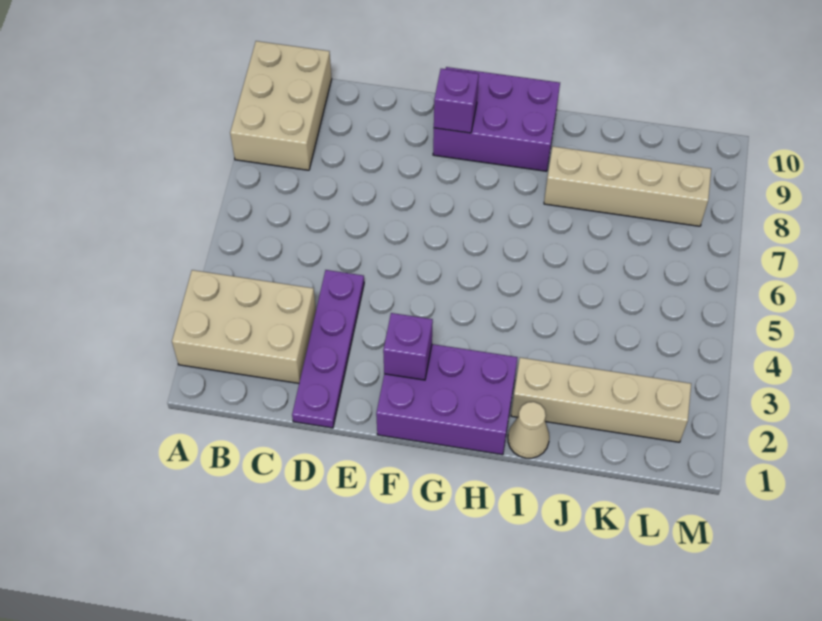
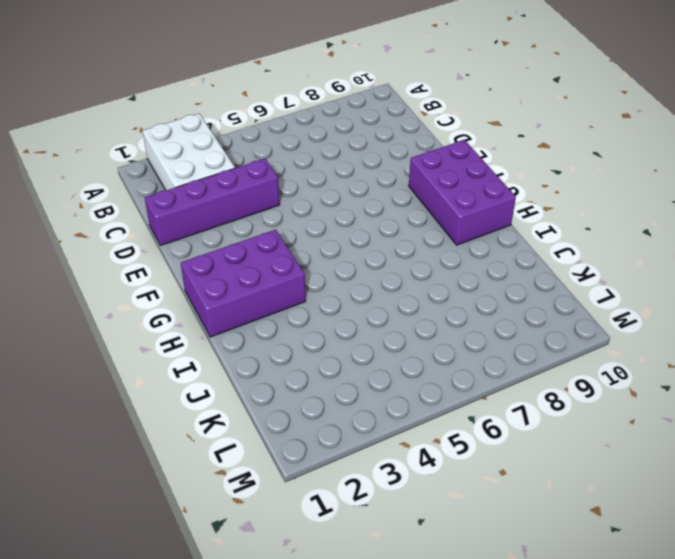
white 2x3 brick [143,113,235,190] -> tan 2x3 brick [172,270,316,383]
purple 1x4 brick [145,159,280,245] -> purple 1x4 plate [292,270,364,428]
purple 2x3 brick [181,230,306,337] -> purple 2x3 brick turned to [376,344,518,455]
none -> tan 2x3 brick [230,41,332,170]
none -> tan 1x1 cone [508,402,549,458]

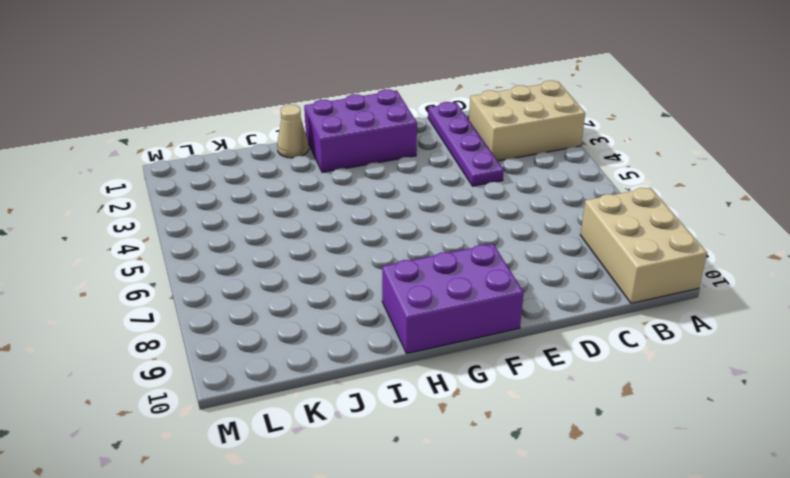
none -> tan 1x4 brick [511,358,691,442]
none -> tan 1x4 brick [544,147,711,226]

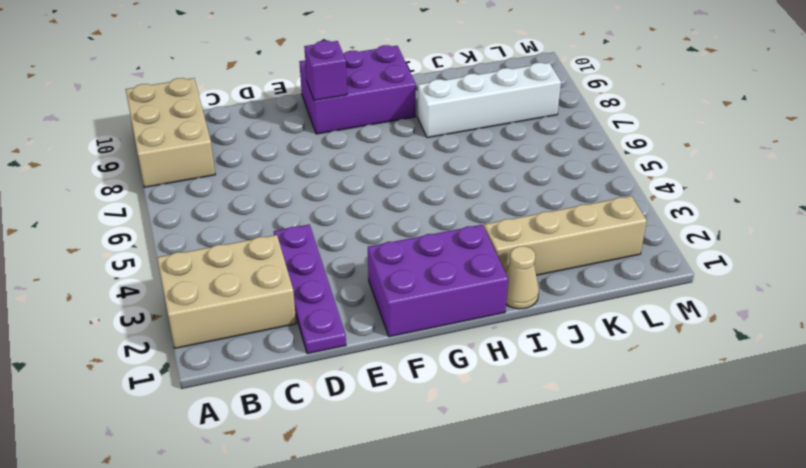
white 1x4 brick [418,63,561,138] -> tan 1x4 brick [544,147,711,226]
none -> purple 1x1 brick [383,313,433,380]

